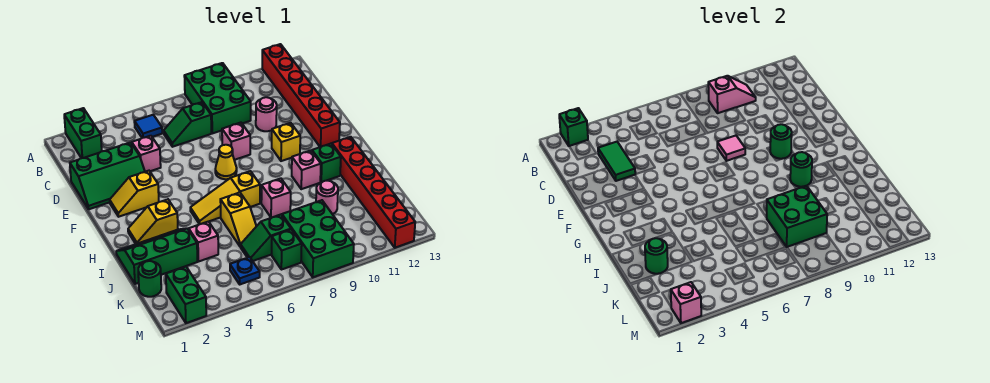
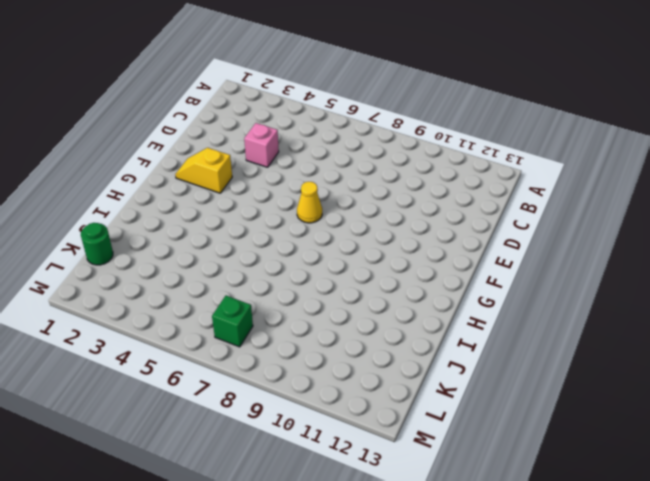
none -> green 1x2 brick [64,108,102,158]
none -> green 2x3 brick [184,63,251,133]
none -> red 1x6 brick [262,44,340,147]
none -> blue 1x1 tile [134,115,162,138]

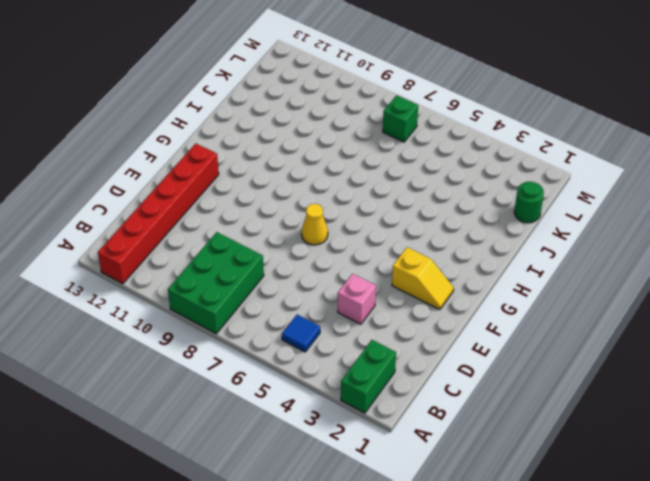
none -> green 1x2 slope [164,102,211,147]
none -> green 2x3 slope [70,142,145,209]
none -> pink 1x1 round brick [256,97,277,131]
none -> pink 1x1 brick [222,123,250,160]

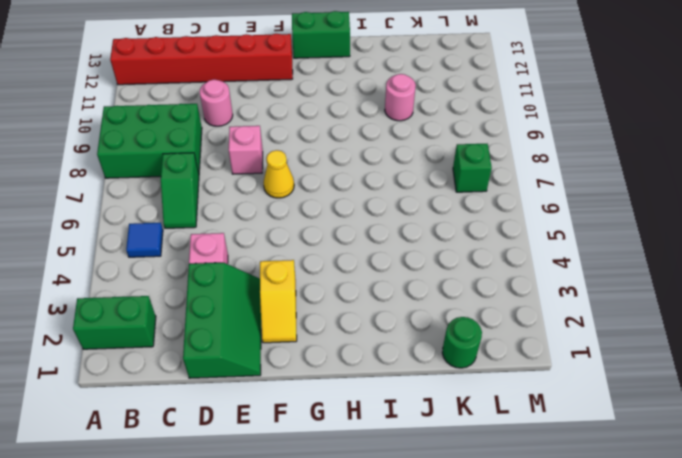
green 1x2 brick [292,11,350,58] -> green 1x2 brick moved to [166,267,206,323]
none -> yellow 1x1 brick [272,123,300,161]
none -> yellow 1x2 slope [128,199,178,244]
none -> yellow 1x3 slope [190,171,260,224]
none -> pink 1x1 brick [292,150,321,189]

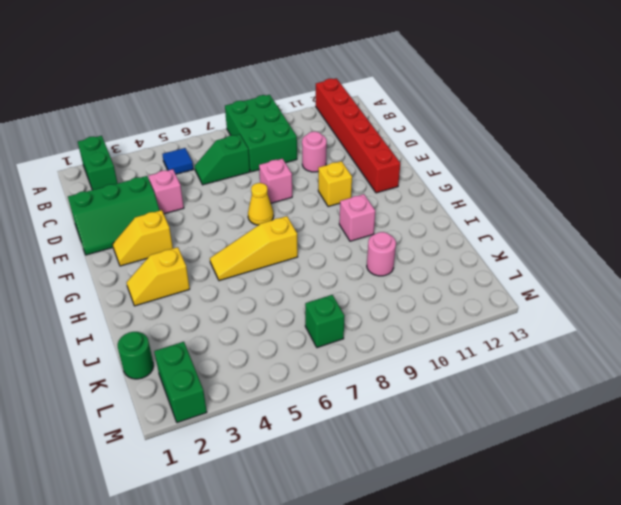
none -> green 1x1 brick [312,144,341,182]
none -> red 1x6 brick [332,137,415,248]
none -> green 2x3 slope [116,228,197,284]
none -> yellow 1x2 slope [220,193,256,247]

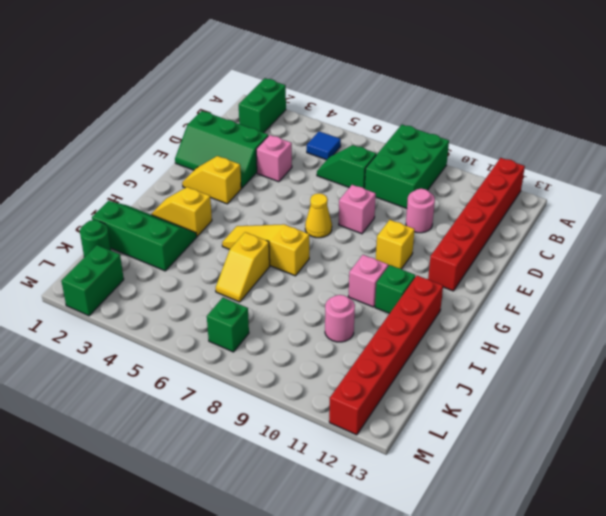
none -> pink 1x1 brick [261,178,291,218]
none -> pink 1x1 brick [189,221,218,262]
none -> green 1x2 slope [241,215,291,261]
none -> green 2x3 brick [282,200,354,277]

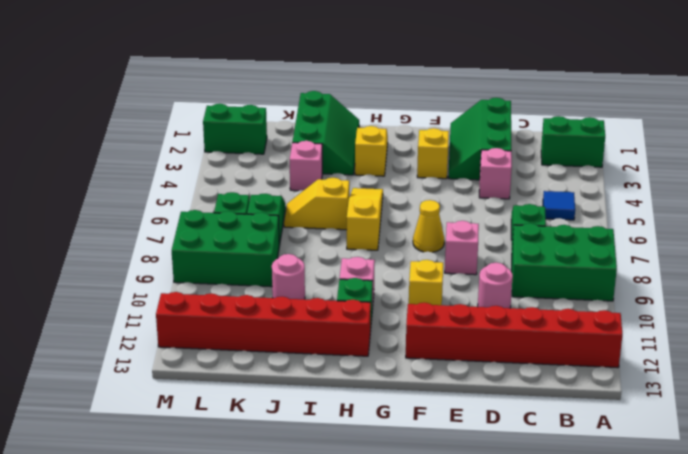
none -> pink 1x1 brick [261,178,291,218]
none -> green 1x1 round brick [138,261,161,297]
none -> blue 1x1 plate [230,257,260,284]
none -> green 1x1 brick [559,108,588,146]

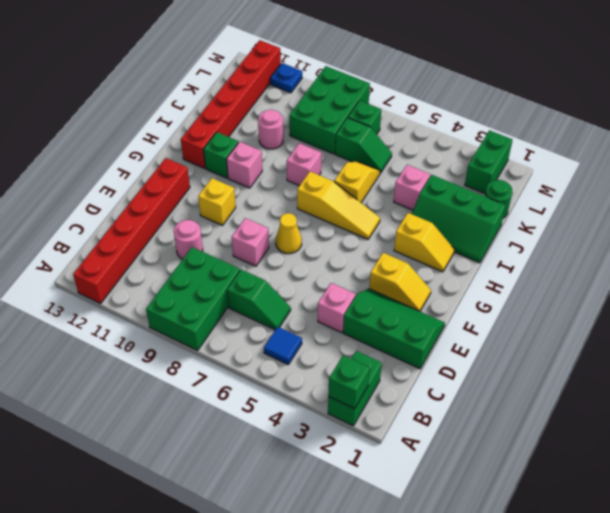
blue 1x1 plate [270,63,302,93] -> blue 1x1 plate moved to [230,257,260,284]
none -> pink 1x2 slope [708,76,756,113]
none -> green 1x2 tile [598,142,635,181]
none -> pink 1x1 tile [717,136,745,161]
none -> green 1x1 round brick [770,124,792,159]

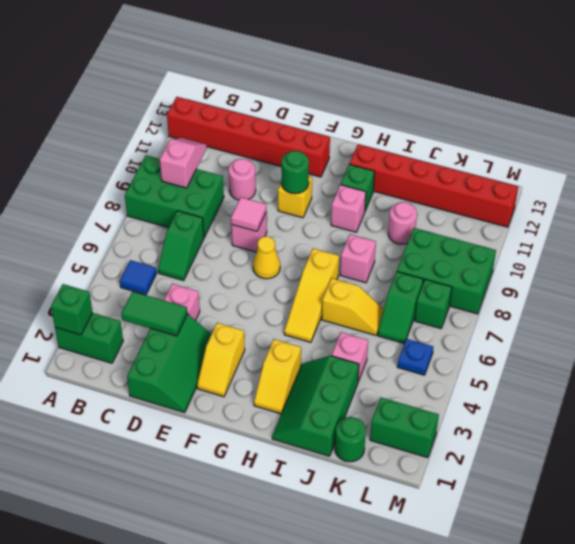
none -> green 1x1 round brick [790,152,812,187]
none -> green 1x1 round brick [645,238,668,274]
none -> green 2x2 brick [767,186,827,247]
none -> pink 1x1 brick [671,282,701,323]

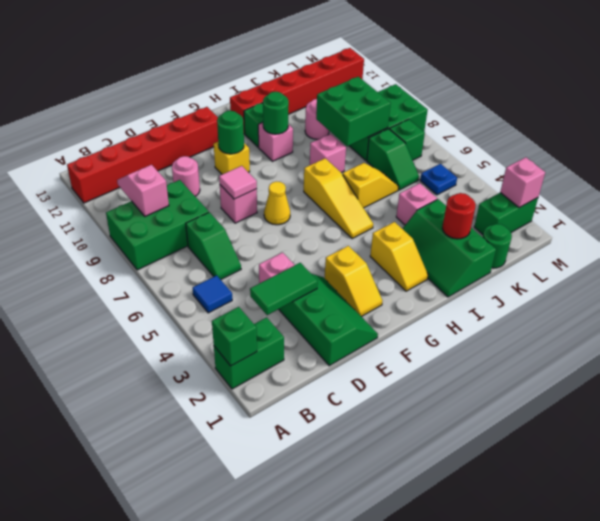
red 1x1 round brick [442,193,476,239] -> green 1x1 round brick [645,238,668,274]

